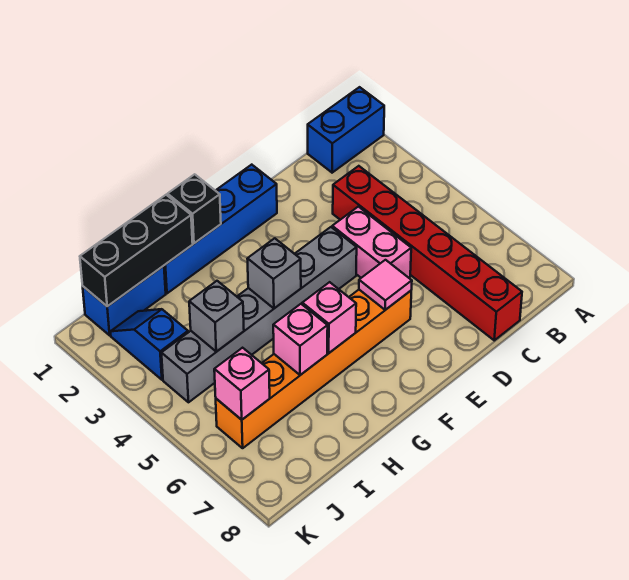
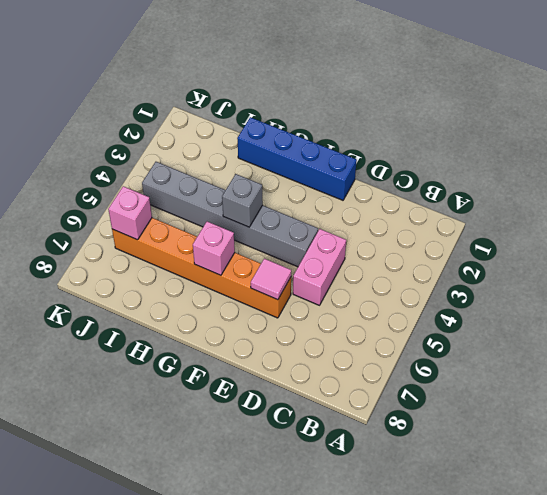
none -> blue 1x2 brick [308,87,384,173]
none -> red 1x6 brick [333,166,522,340]
none -> blue 1x2 brick [83,266,166,335]

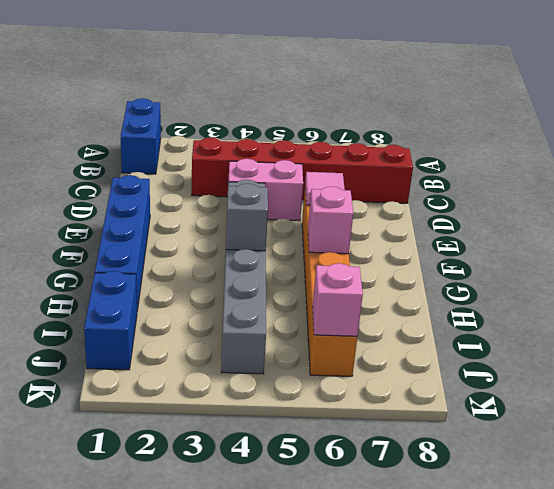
none -> blue 1x2 slope [111,309,188,380]
none -> black 1x1 brick [168,174,221,243]
none -> black 1x3 brick [80,195,193,306]

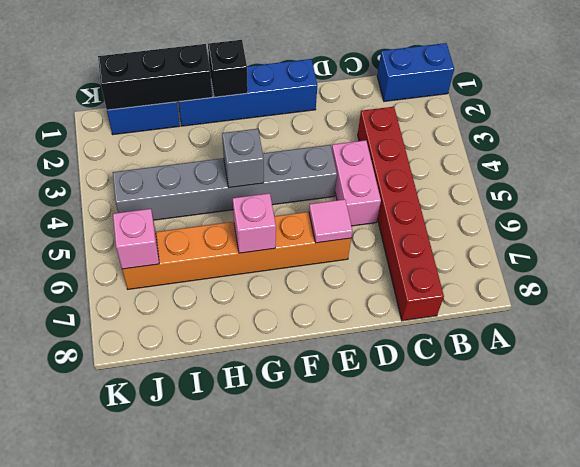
none -> blue 1x2 slope [111,309,188,380]
none -> pink 1x1 brick [273,304,328,375]
none -> grey 1x1 brick [189,281,244,352]

